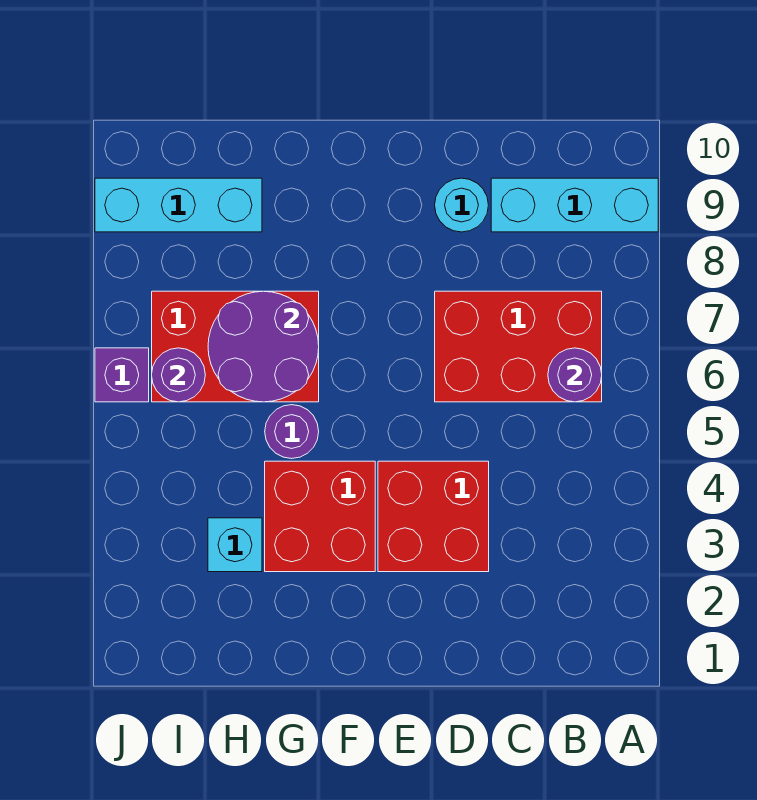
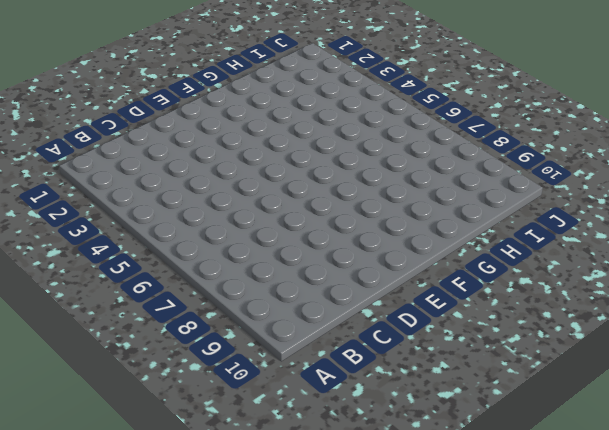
none -> cyan 1x3 brick [491,178,658,232]
none -> red 2x3 brick [435,291,602,402]
none -> red 2x2 brick [378,461,489,572]

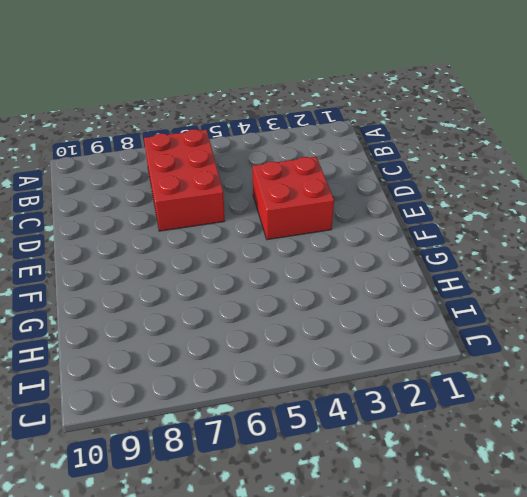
none -> cyan 1x3 brick [491,178,658,232]
none -> cyan 1x1 round brick [435,178,488,232]
none -> red 2x2 brick [265,461,375,572]

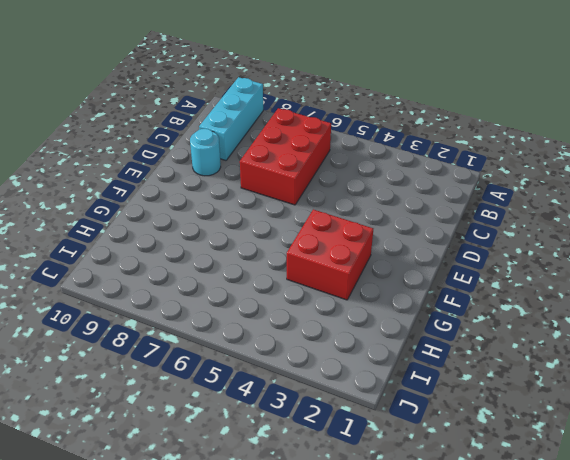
none -> red 2x2 brick [378,461,489,572]
none -> purple 1x1 round brick [265,405,319,459]
none -> red 2x3 brick [152,291,319,402]

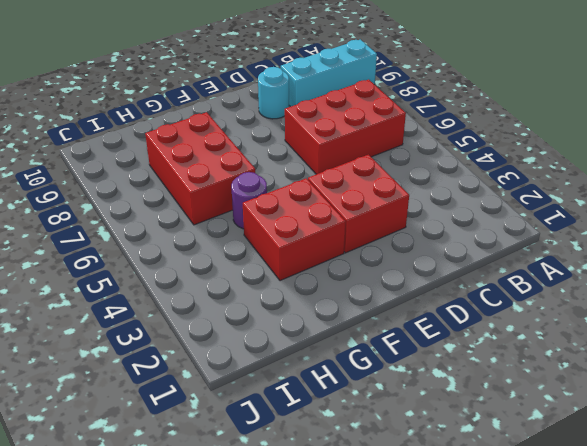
red 2x3 brick [145,112,255,225] -> red 2x3 brick turned to [152,291,319,402]
none -> cyan 1x1 brick [208,518,262,572]
none -> cyan 1x3 brick [95,178,262,232]
none -> purple 1x1 brick [95,348,149,402]

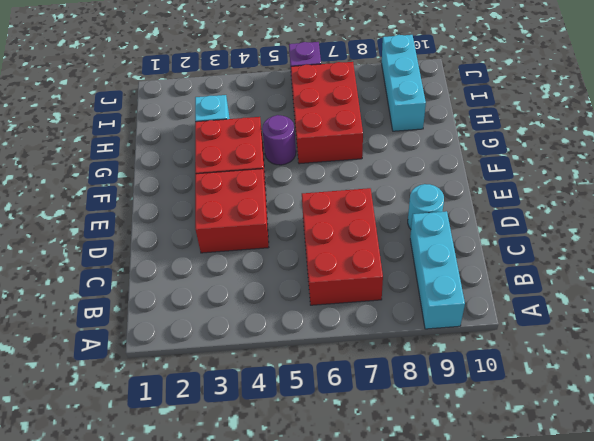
none -> purple 1x1 round brick [548,348,602,402]
none -> purple 2x2 round brick [208,291,319,402]
none -> purple 1x1 round brick [152,348,205,402]

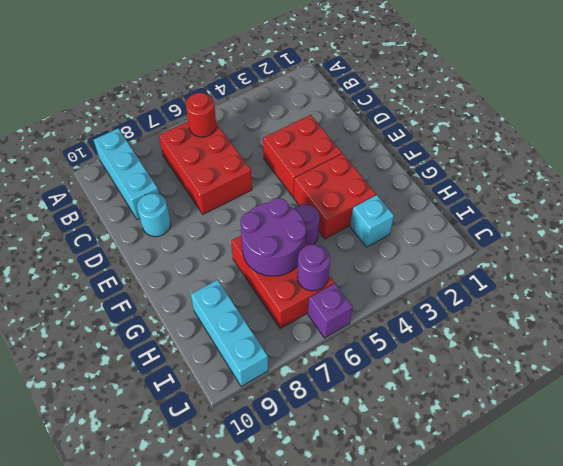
red 1x1 round brick [186,93,216,137] -> purple 1x1 round brick [548,348,602,402]

